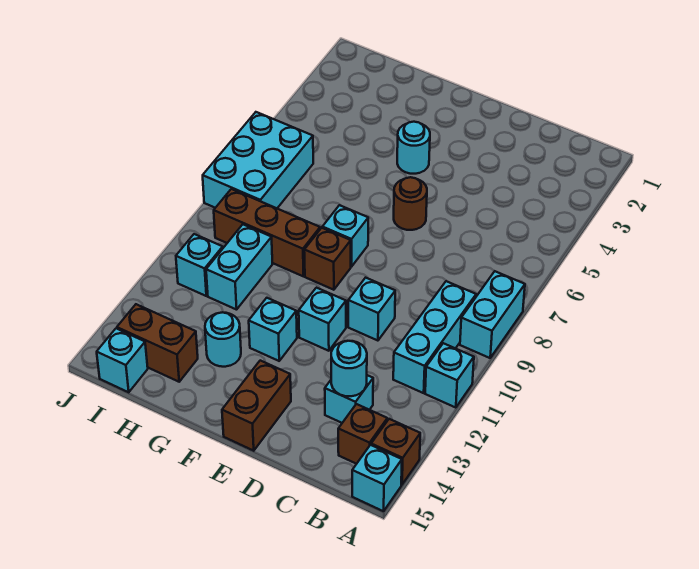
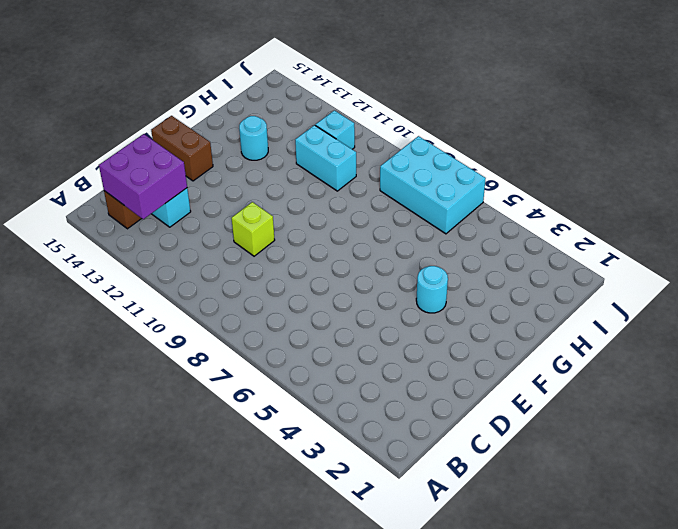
purple 2x2 brick [99,134,187,219] -> cyan 1x1 round brick [331,341,367,396]
lime 1x1 brick [232,202,275,256] -> cyan 1x1 brick [348,278,395,341]
none -> cyan 1x2 brick [460,271,525,358]
none -> cyan 1x1 brick [425,343,474,408]
none -> brown 1x1 brick [371,419,420,485]

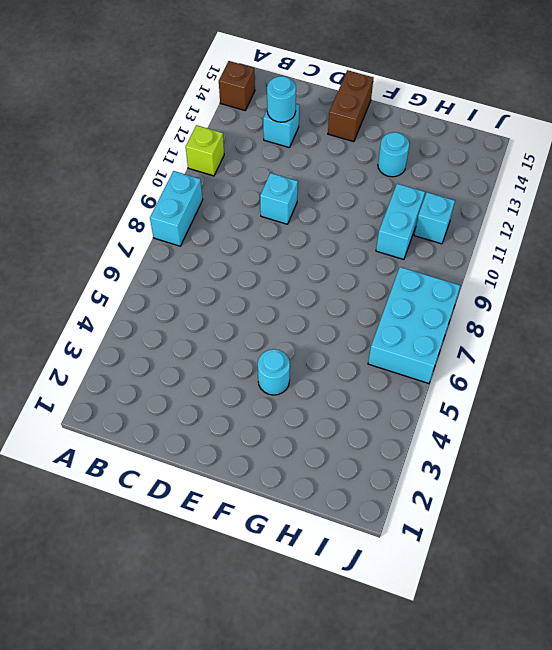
lime 1x1 brick [186,125,224,176] -> cyan 1x1 brick [425,343,474,408]
none -> cyan 1x1 brick [352,445,402,511]
none -> cyan 1x3 brick [393,281,476,393]
none -> brown 1x1 brick [338,404,387,464]

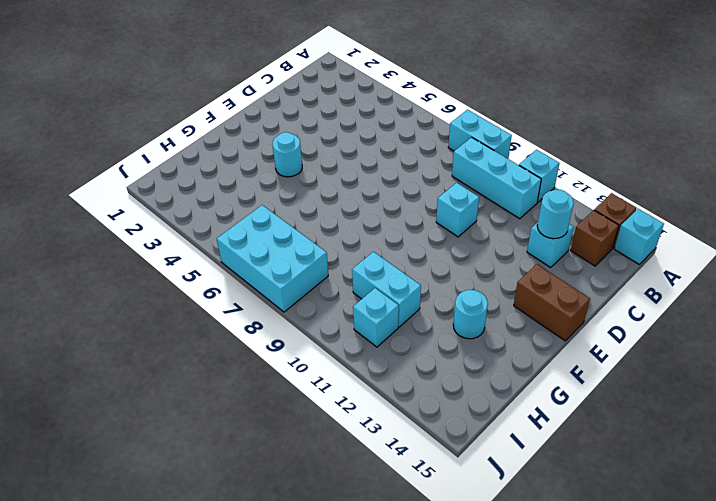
none -> brown 1x1 round brick [394,177,427,230]
none -> cyan 1x1 brick [299,288,346,351]
none -> cyan 1x1 brick [322,205,368,267]

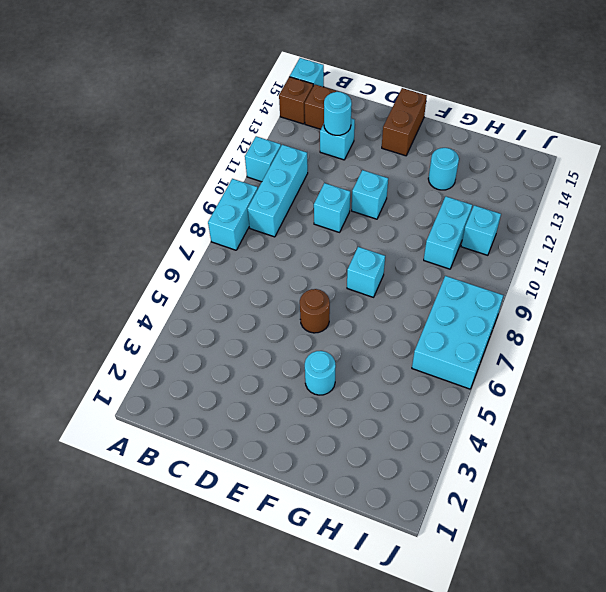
none -> brown 1x1 brick [304,228,351,290]
none -> cyan 1x1 brick [249,298,297,361]
none -> brown 1x3 brick [214,189,320,276]

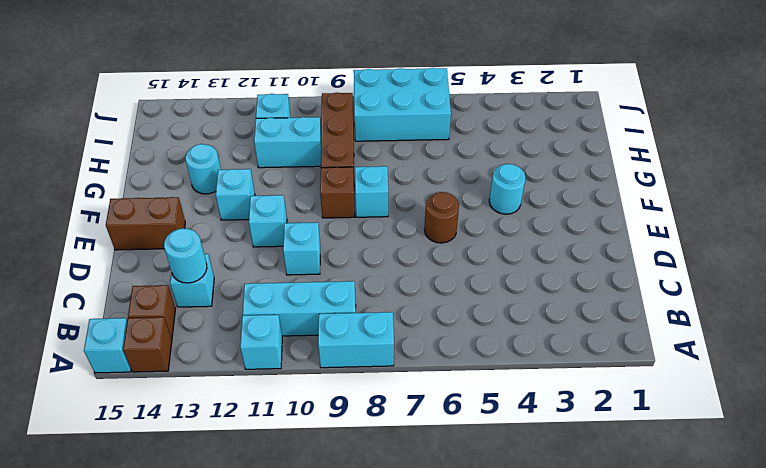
none -> brown 1x2 brick [117,304,198,382]
none -> cyan 1x1 brick [97,328,148,392]

